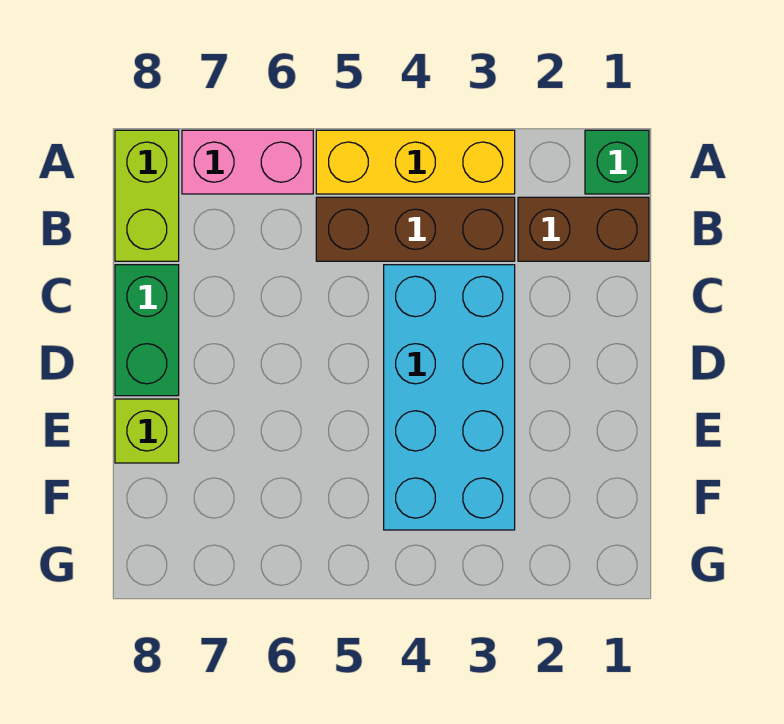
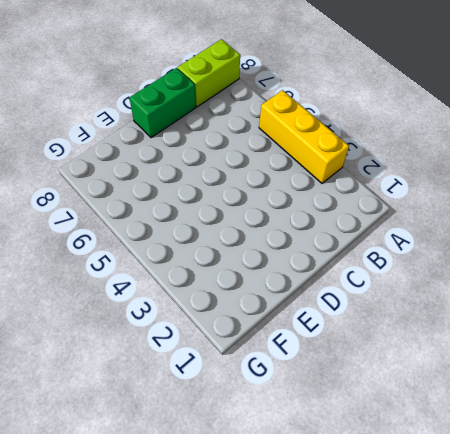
none -> green 1x1 brick [585,130,649,194]
none -> pink 1x2 brick [182,130,313,194]

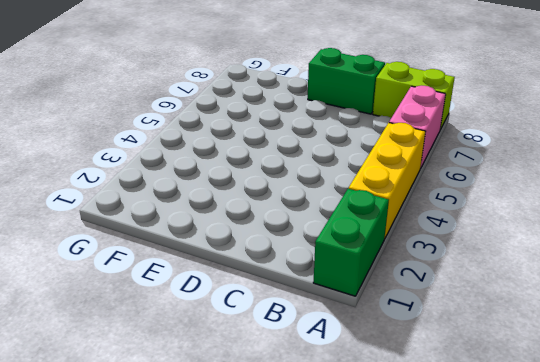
green 1x2 brick [313,188,389,296] -> green 1x1 brick [585,130,649,194]
none -> brown 1x2 brick [518,197,649,261]
none -> brown 1x3 brick [316,197,515,261]

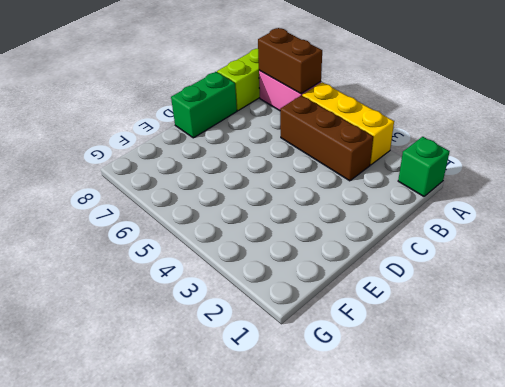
brown 1x2 brick [258,28,322,94] -> brown 1x2 brick moved to [518,197,649,261]
none -> cyan 2x4 brick [384,265,515,530]
none -> lime 1x1 brick [115,399,179,463]

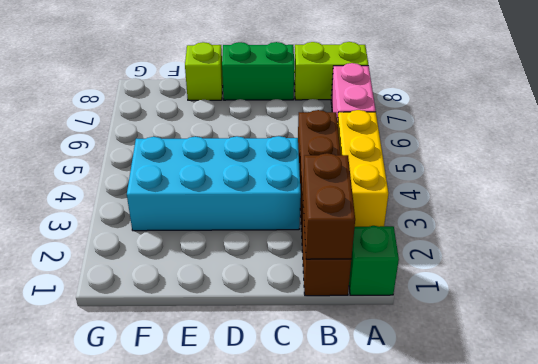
brown 1x2 brick [303,153,355,259] -> none

